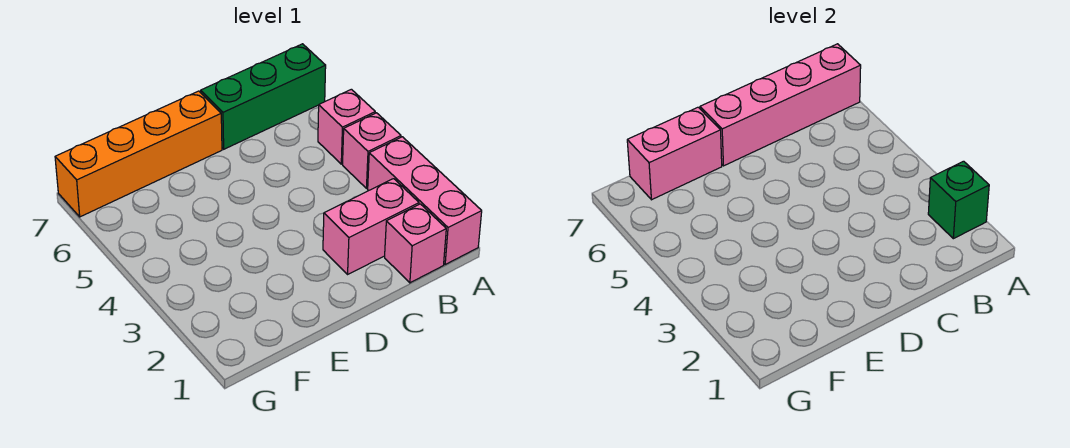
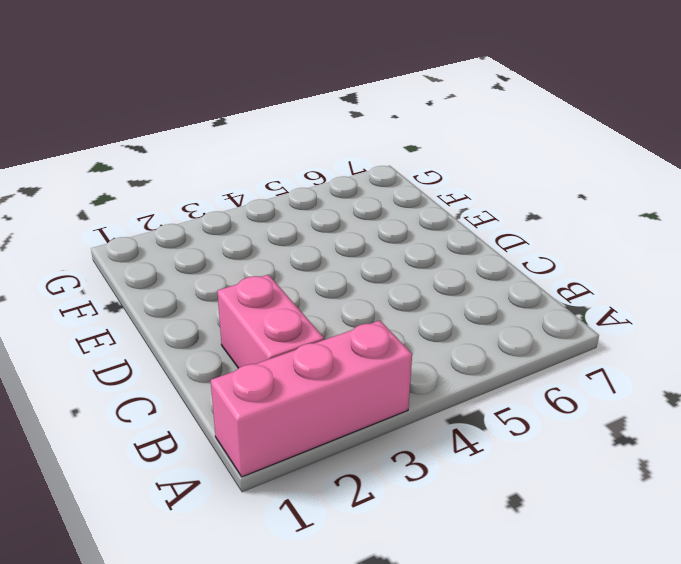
none -> pink 1x1 brick [343,113,401,188]
none -> pink 1x1 brick [318,89,375,164]

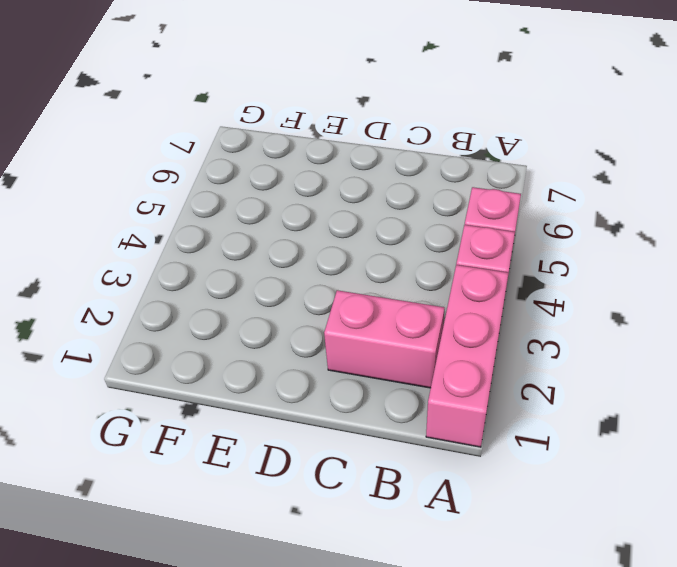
none -> green 1x3 brick [201,44,326,149]
none -> pink 1x1 brick [385,204,446,283]

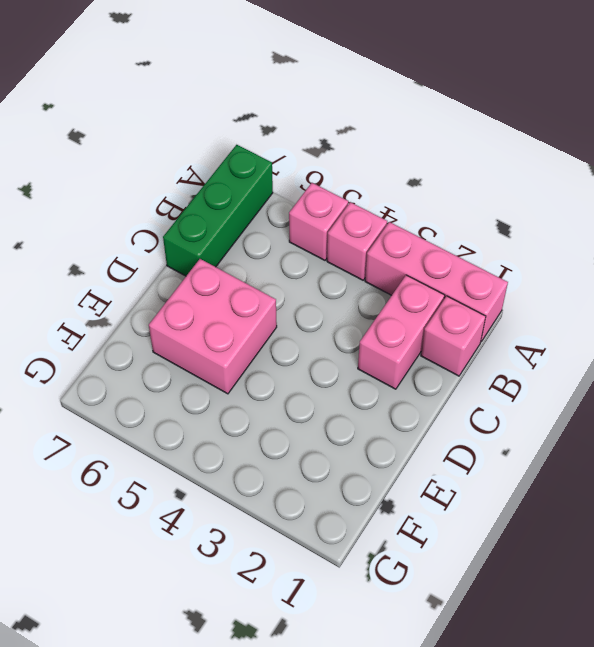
pink 2x2 brick [149,259,277,394] -> none
none -> orange 1x4 brick [55,91,222,217]
none -> green 1x1 brick [928,161,989,239]

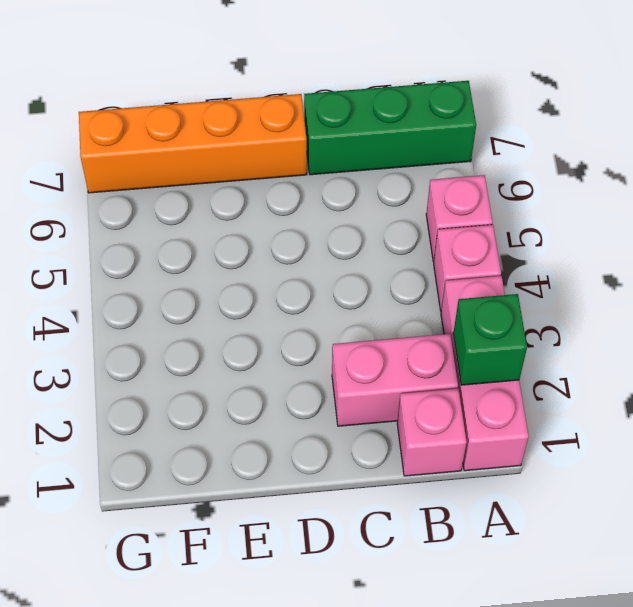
none -> pink 1x4 brick [700,44,861,166]
none -> pink 1x2 brick [627,107,722,200]

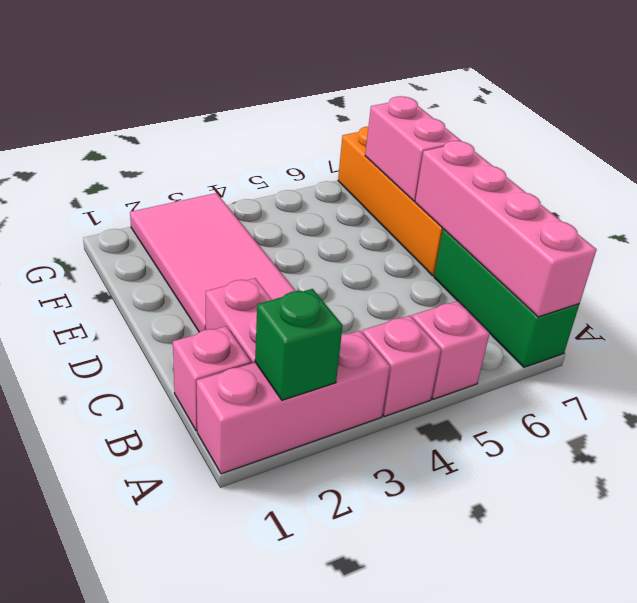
pink 2x4 tile [130,193,295,332] -> none

